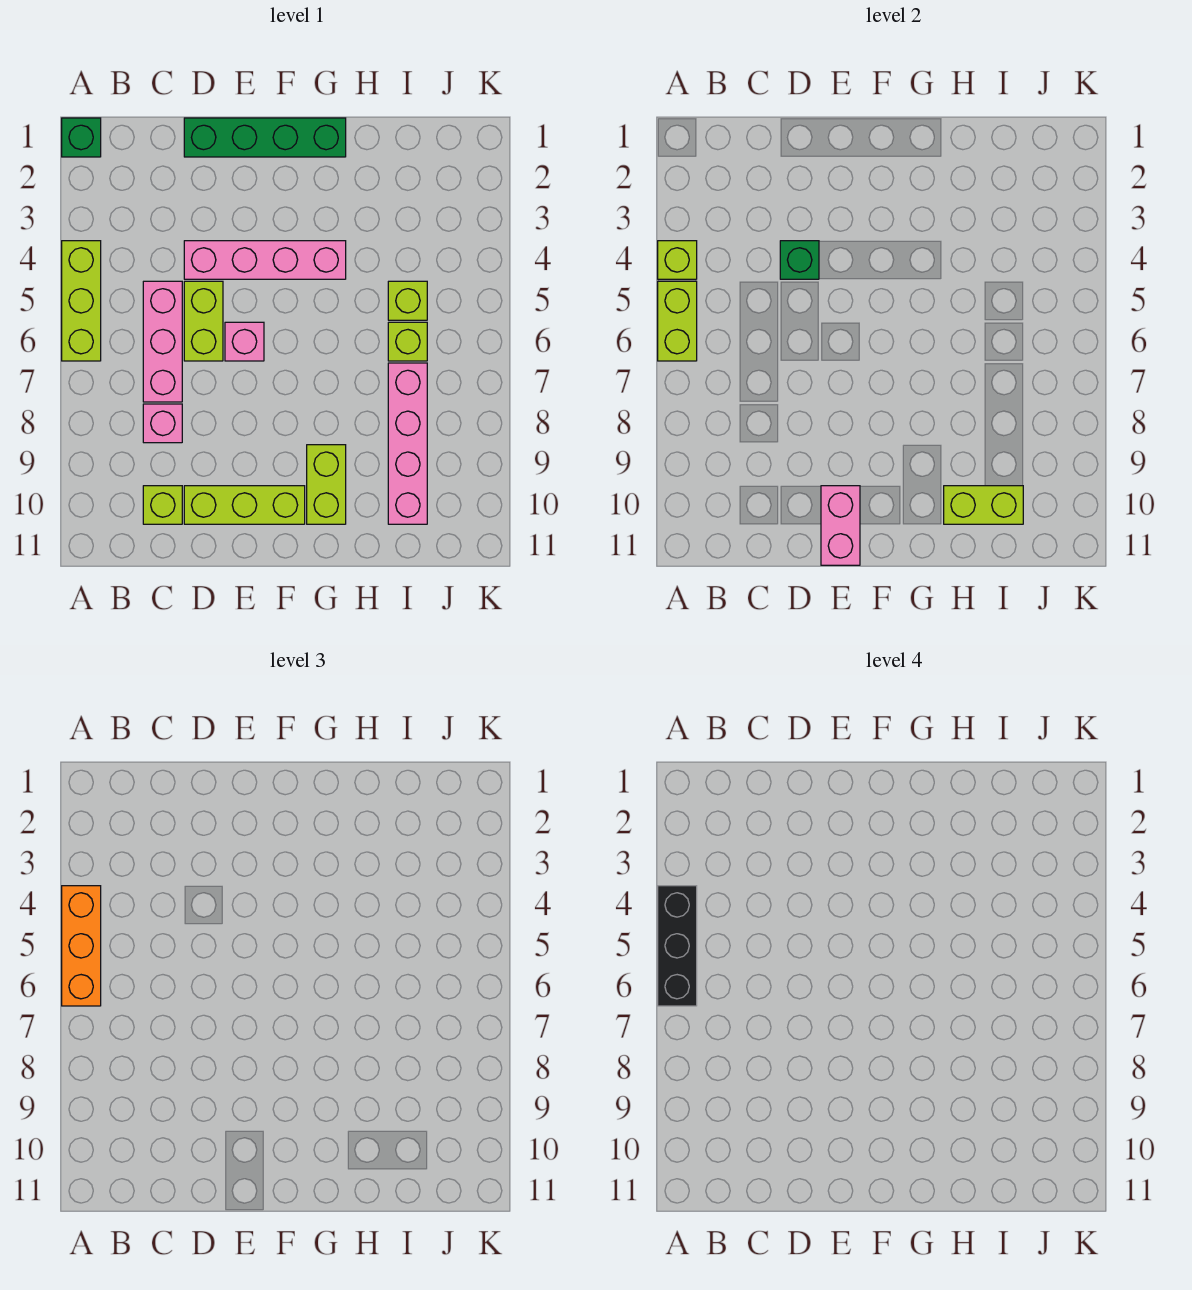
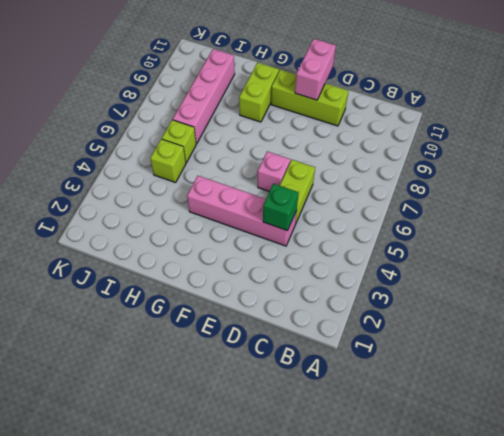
none -> green 1x1 brick [62,118,101,157]
none -> lime 1x3 brick [62,241,101,361]
none -> pink 1x3 brick [143,281,182,402]

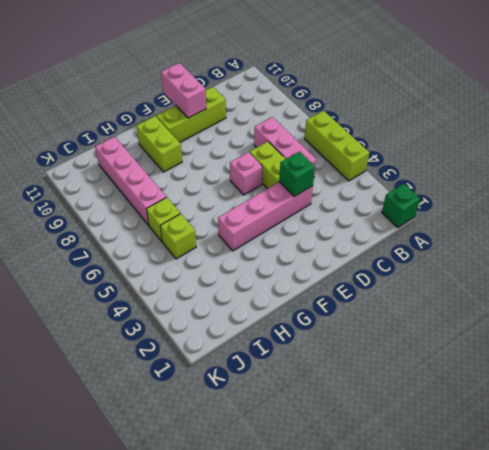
none -> pink 1x1 brick [143,404,182,443]
none -> lime 1x1 brick [143,486,182,524]
none -> green 1x4 brick [184,118,346,157]

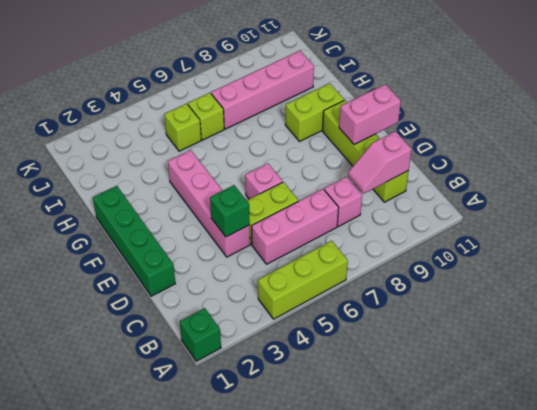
pink 1x2 slope [348,131,412,194] -> none
none -> lime 1x1 brick [658,241,697,279]
none -> lime 1x2 brick [658,281,697,361]
none -> lime 1x2 brick [944,486,1023,524]

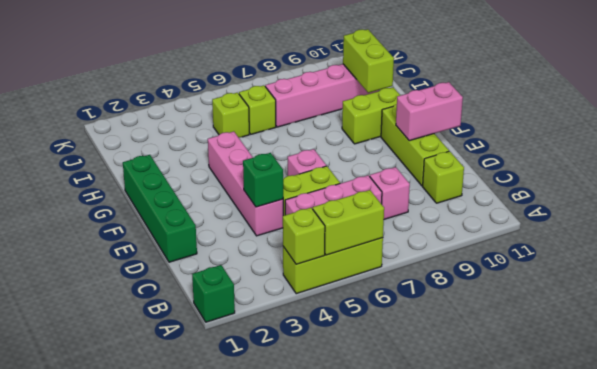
none -> orange 1x3 brick [62,886,101,1006]
none -> black 1x3 brick [658,886,697,1006]

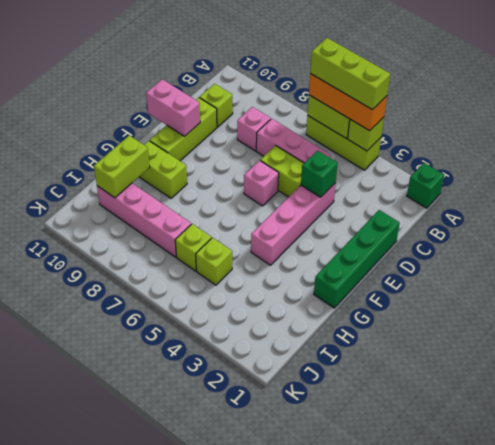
lime 1x3 brick [310,38,390,110] -> black 1x3 brick [658,886,697,1006]

